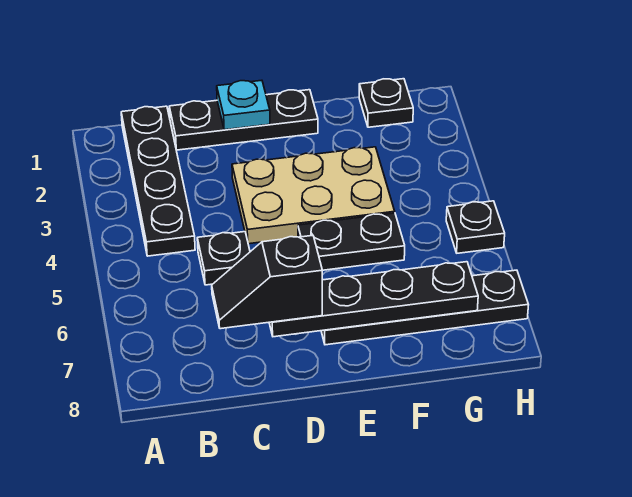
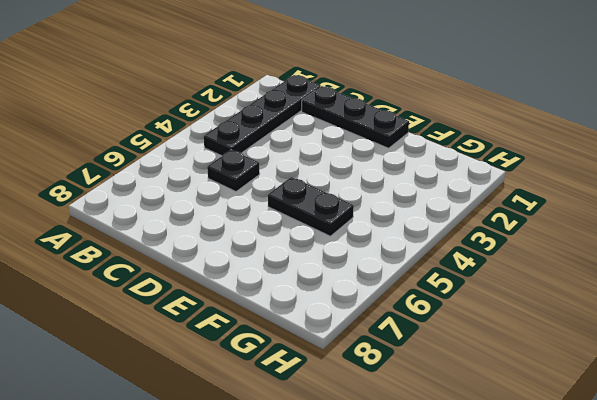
none -> tan 2x3 plate [232,147,395,244]
none -> black 1x4 plate [321,270,529,345]

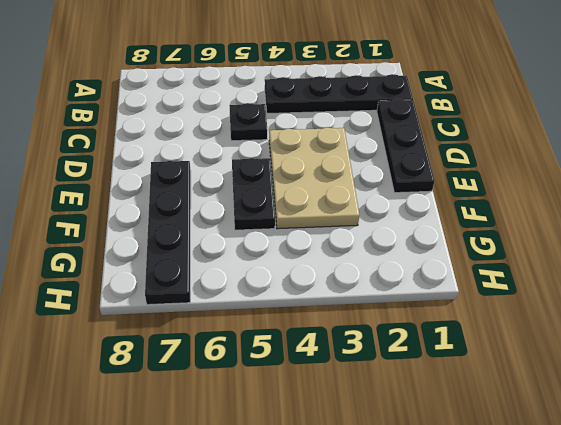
none -> black 1x1 plate [359,79,413,127]
none -> black 1x1 plate [446,201,505,253]

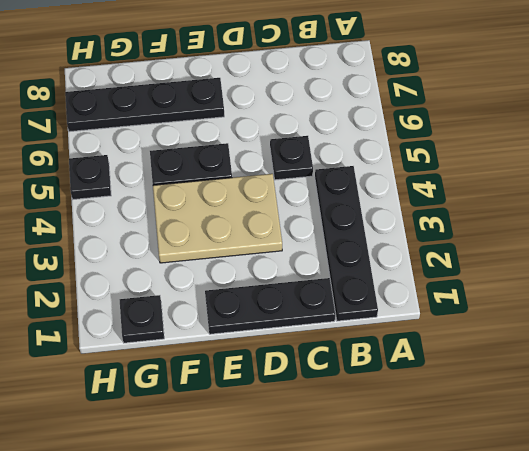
none -> cyan 1x1 plate [217,80,270,130]
none -> black 1x4 plate [269,262,478,337]

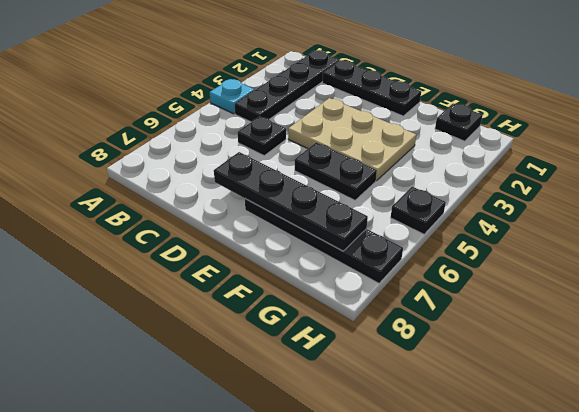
cyan 1x1 plate [209,79,254,114] -> cyan 1x1 plate moved to [217,80,270,130]
none -> black 1x2 slope [212,235,322,329]

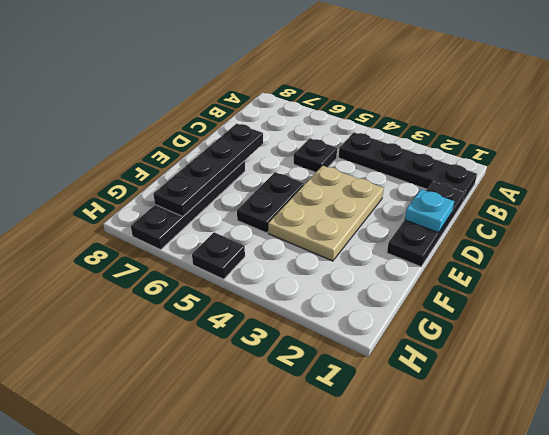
none -> black 1x1 plate [359,79,413,127]
none -> black 1x2 slope [212,235,322,329]

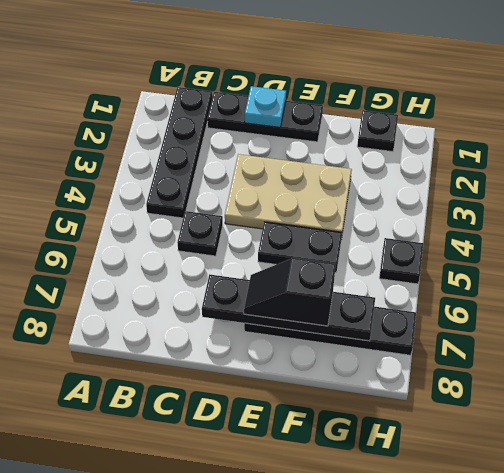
black 1x2 slope [244,258,336,326] -> black 1x2 slope moved to [212,235,322,329]

